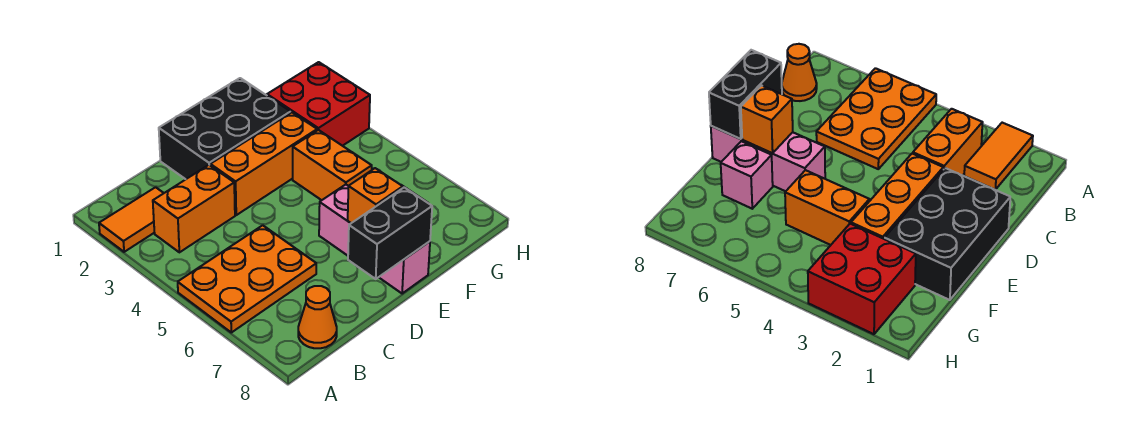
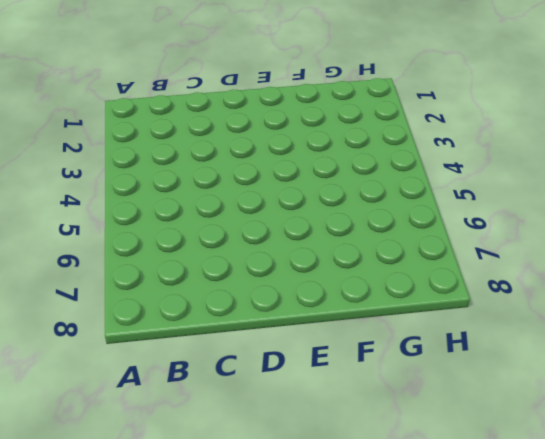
none -> orange 1x2 tile [99,187,164,252]
none -> orange 2x3 plate [178,225,316,332]
none -> orange 1x2 brick [153,165,235,252]

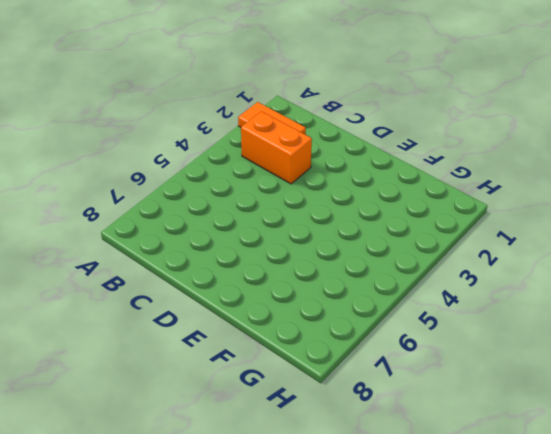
none -> orange 2x3 plate [178,225,316,332]
none -> orange 1x1 cone [298,286,337,348]
none -> black 2x3 brick [159,78,291,179]

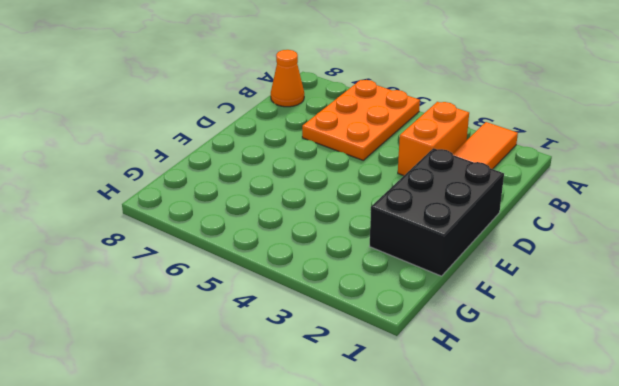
none -> orange 1x3 brick [210,112,317,215]
none -> pink 1x3 brick [319,185,430,294]
none -> orange 1x2 brick [293,130,372,200]

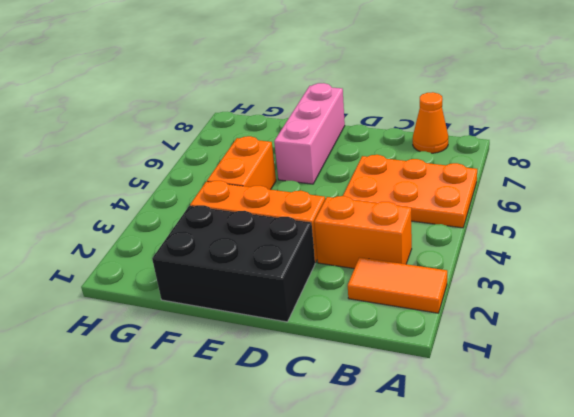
none -> pink 1x1 brick [721,141,773,209]
none -> red 2x2 brick [267,62,370,146]
none -> black 1x2 brick [348,187,432,279]

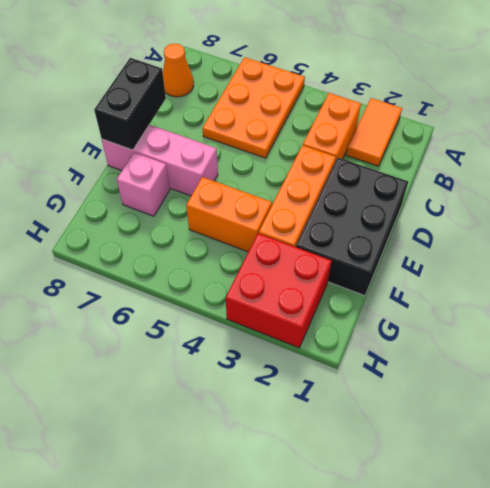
none -> orange 1x1 brick [348,168,403,223]

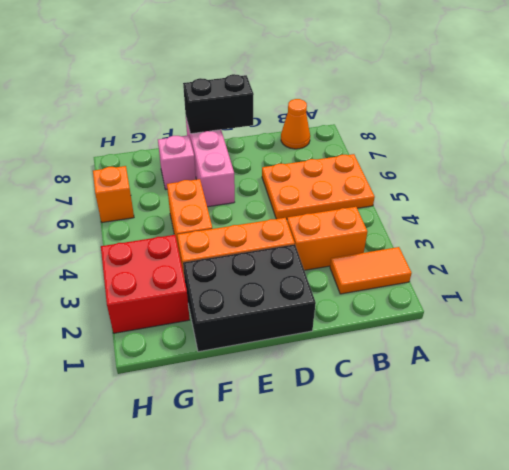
orange 1x1 brick [93,166,134,222] -> orange 1x1 brick moved to [348,168,403,223]

